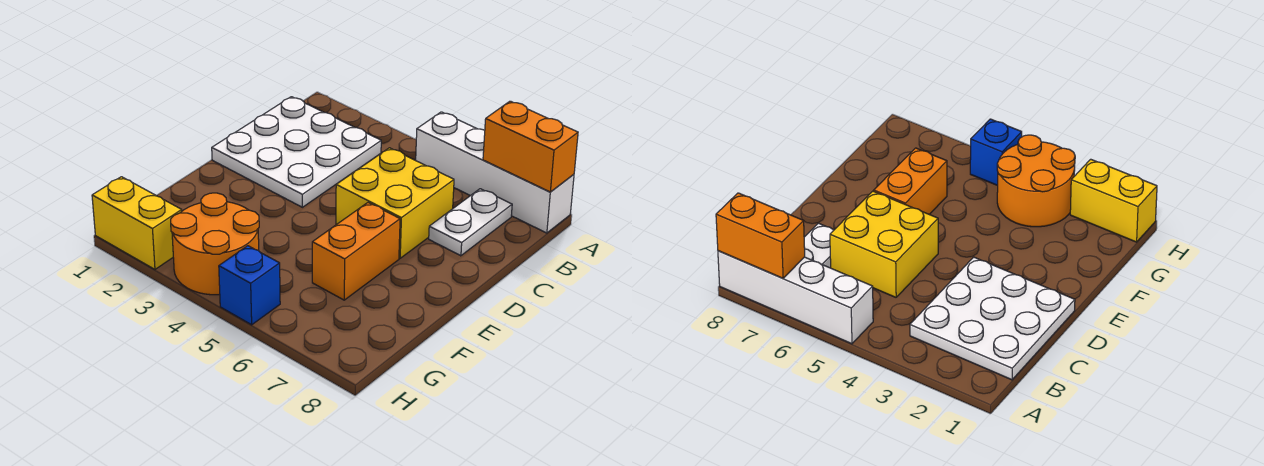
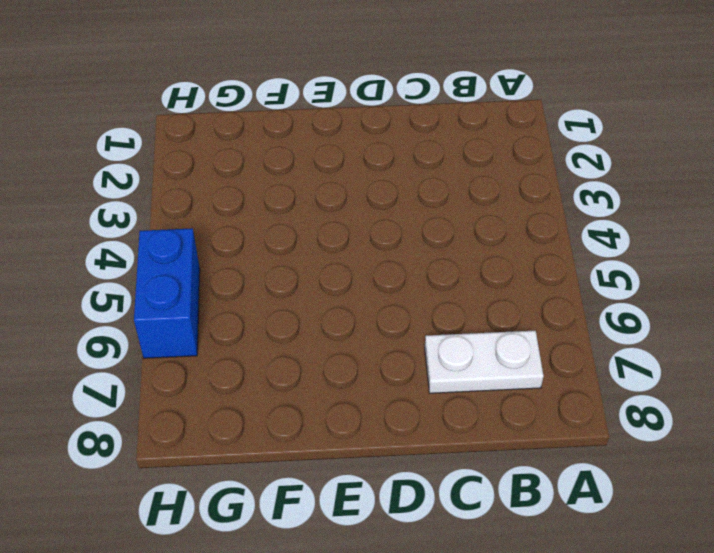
blue 1x2 brick [134,228,200,358] -> blue 1x1 brick [219,246,280,325]
none -> white 1x4 brick [416,112,574,233]
none -> white 3x3 plate [212,97,381,207]

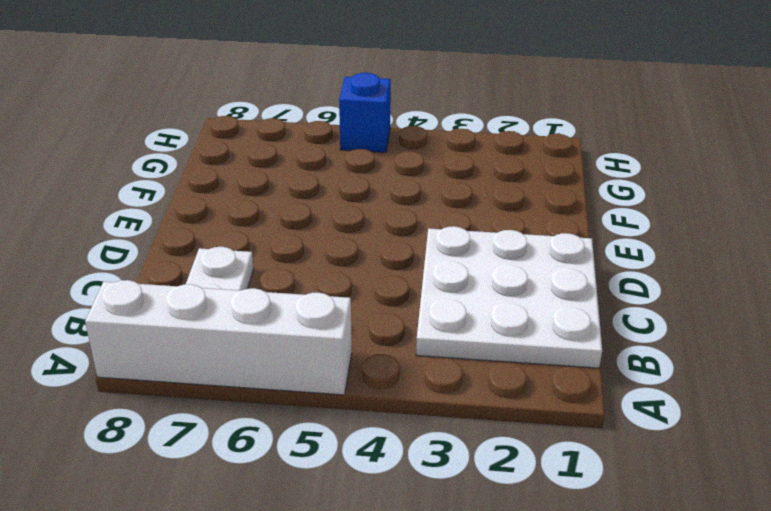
none -> yellow 2x2 brick [336,148,454,258]
none -> orange 1x2 brick [312,203,400,300]

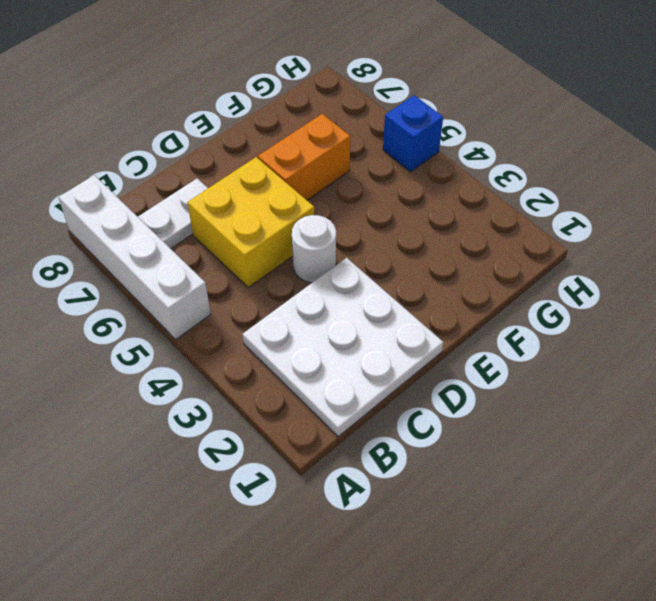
white 1x1 round brick [292,215,336,283] -> none
none -> orange 2x2 round brick [171,193,259,295]
none -> yellow 1x2 brick [92,177,182,269]

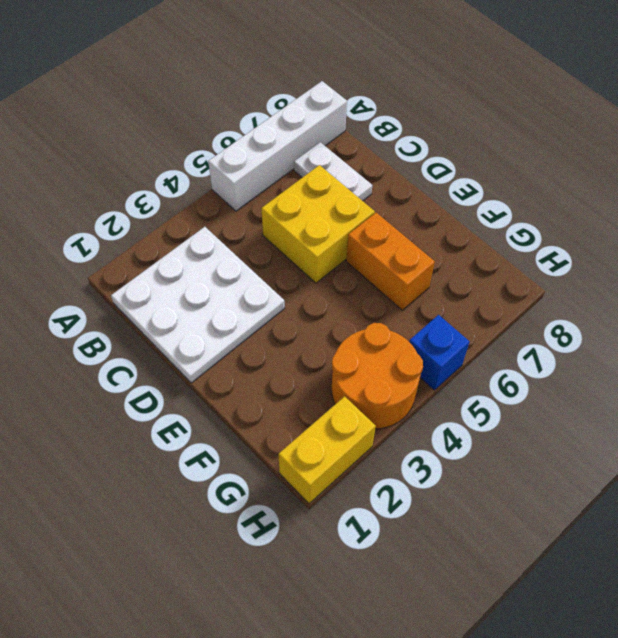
none -> orange 1x2 brick [483,101,578,192]

